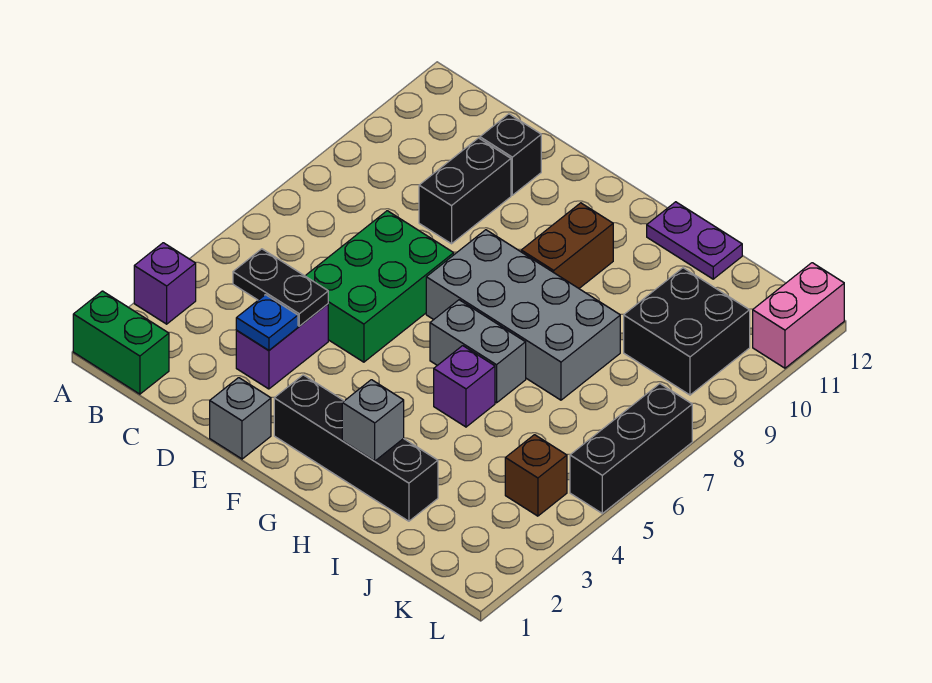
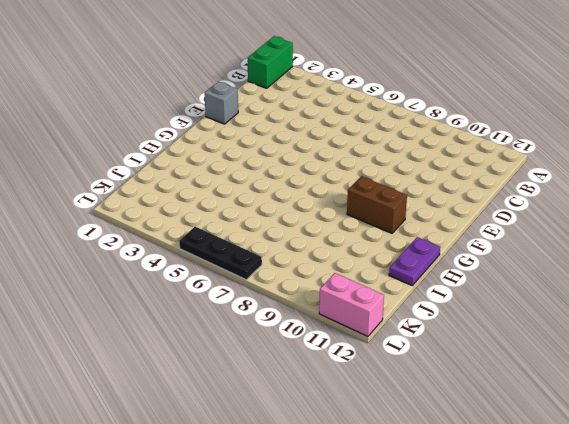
black 1x3 plate [179,226,262,280] -> black 1x3 brick [570,384,692,513]
none -> purple 1x1 brick [134,243,196,324]
none -> purple 1x2 brick [236,304,328,389]
none -> green 2x3 brick [306,211,454,362]

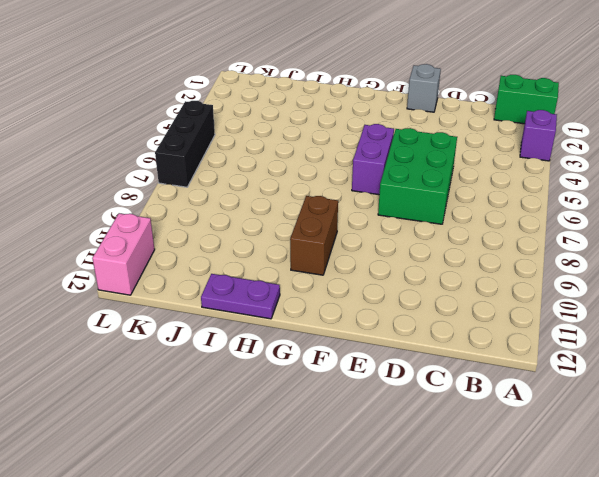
purple 1x2 brick [352,124,394,195] -> purple 1x2 brick moved to [236,304,328,389]
none -> black 1x2 brick [419,138,511,244]
none -> black 1x1 brick [480,114,541,195]
none -> black 1x4 brick [274,375,438,521]

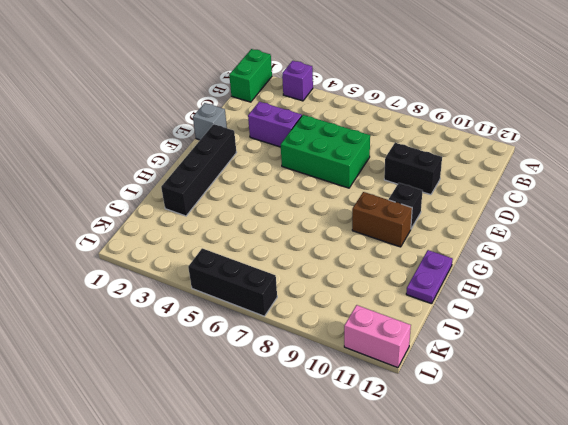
black 1x1 brick [389,183,423,228] -> black 1x1 brick moved to [480,114,541,195]
none -> grey 2x4 brick [426,230,620,400]
none -> grey 1x2 brick [430,300,526,403]
none -> purple 1x1 brick [434,346,495,427]

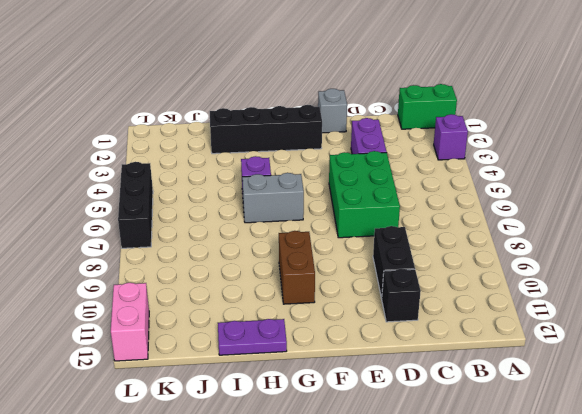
none -> grey 2x4 brick [426,230,620,400]
none -> black 2x2 brick [624,268,750,395]
none -> brown 1x1 brick [505,435,567,516]

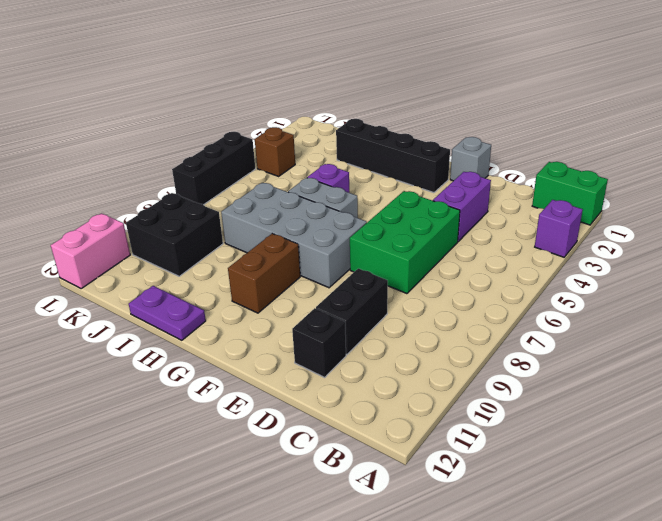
none -> black 1x2 plate [233,249,328,326]
none -> blue 1x1 plate [236,295,298,350]
none -> grey 1x1 brick [342,380,404,461]

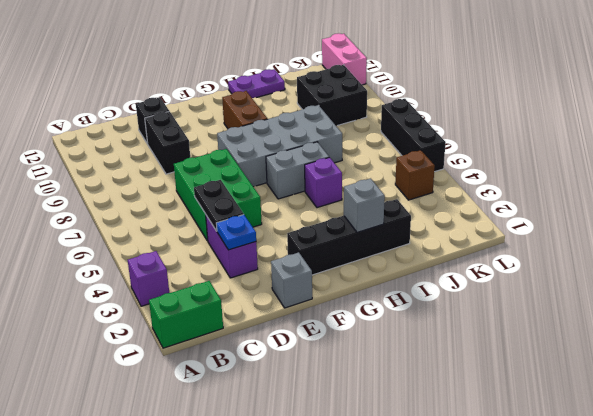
black 1x2 plate [194,180,244,231] -> black 1x2 plate turned to [233,249,328,326]

